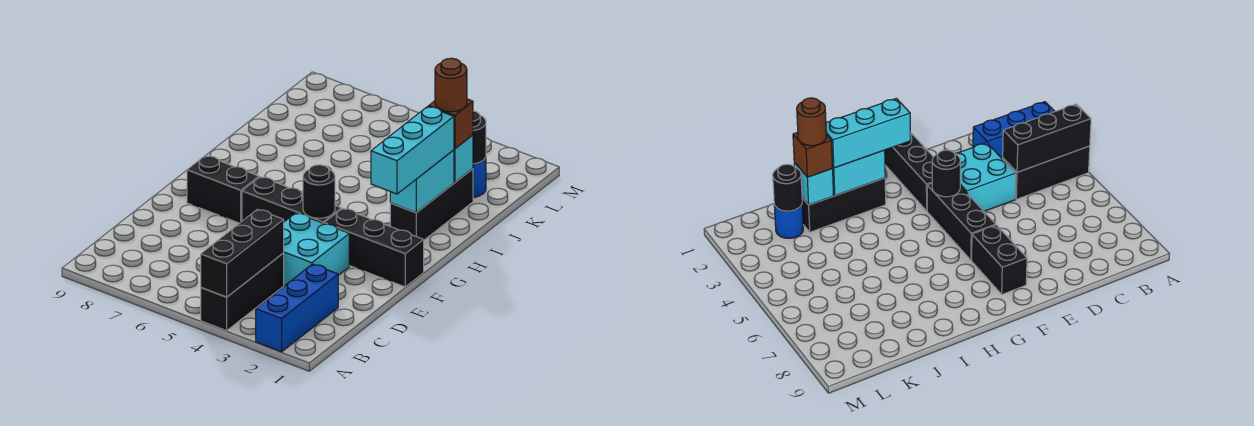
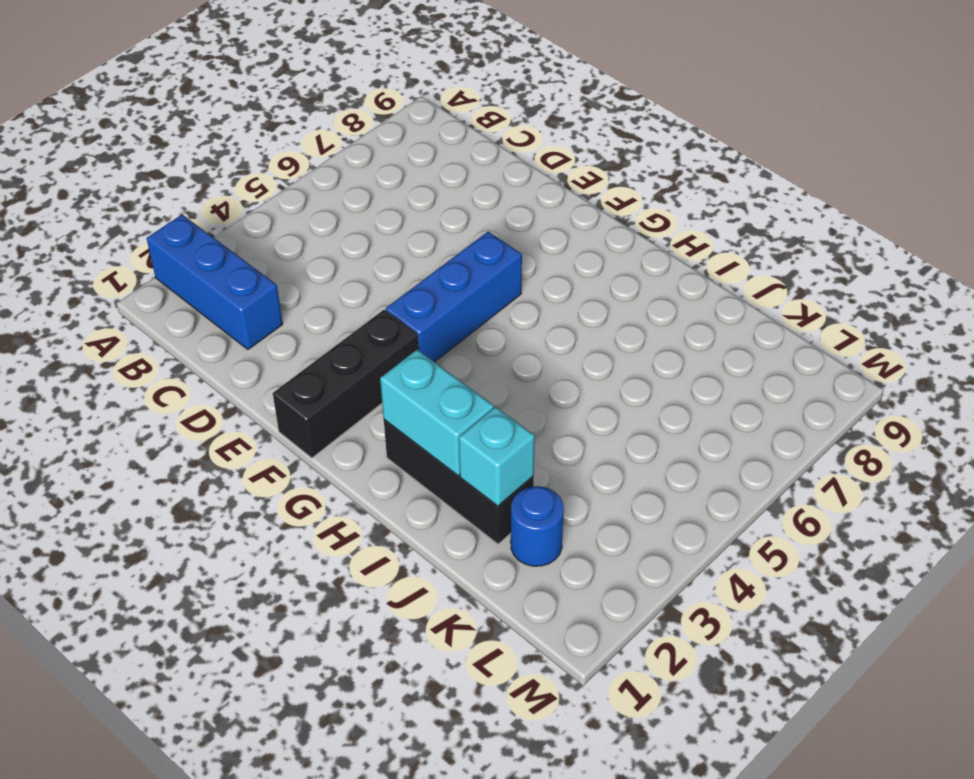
blue 1x3 brick [386,232,522,362] -> black 1x3 brick [242,177,341,223]
none -> black 1x3 brick [201,253,284,331]
none -> cyan 2x2 brick [284,213,349,286]
none -> black 1x2 brick [187,156,259,223]

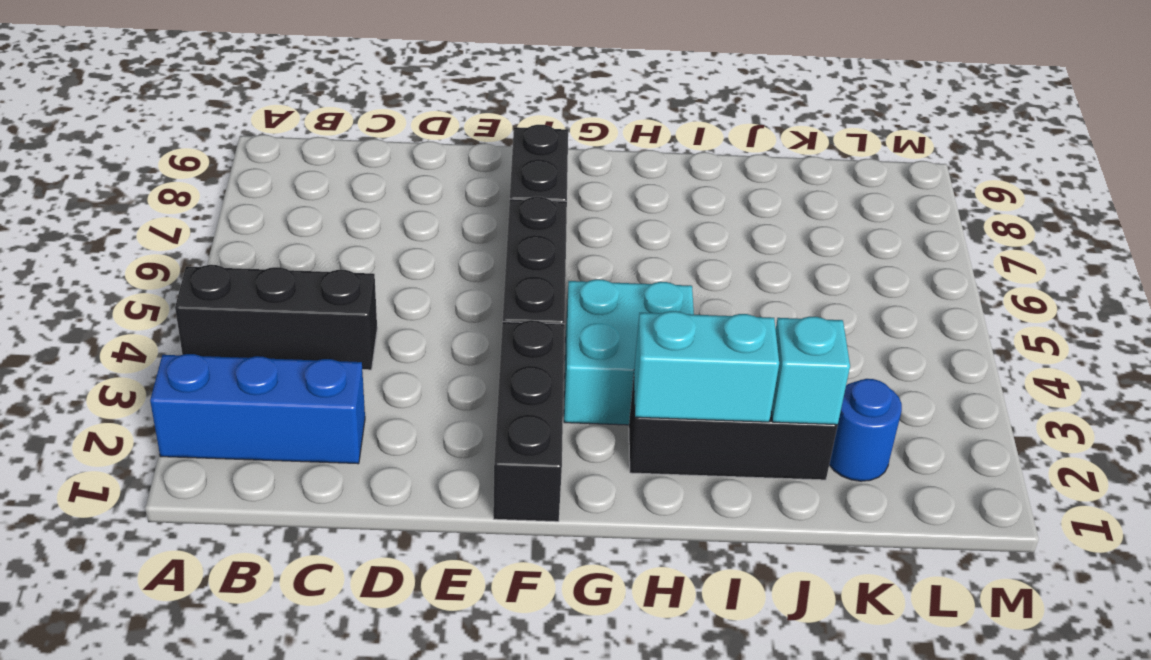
cyan 2x2 brick [564,279,694,425] -> cyan 2x2 brick moved to [284,213,349,286]
none -> black 1x3 brick [201,209,284,297]
none -> black 1x1 round brick [303,165,335,218]
none -> black 1x1 round brick [473,111,486,164]

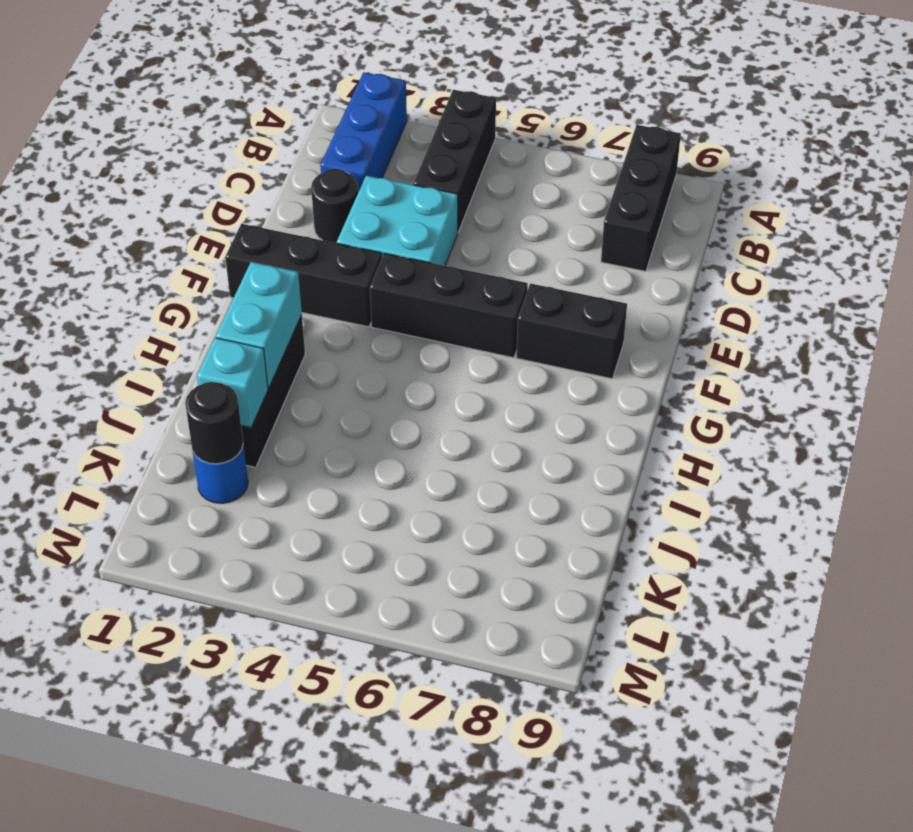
black 1x3 brick [601,125,681,271] -> black 1x3 brick moved to [201,209,284,297]
black 1x1 round brick [311,169,358,243] -> black 1x1 round brick moved to [303,165,335,218]
none -> cyan 1x3 brick [371,106,454,194]
none -> brown 1x1 brick [429,99,473,149]
none -> brown 1x1 round brick [435,58,467,112]

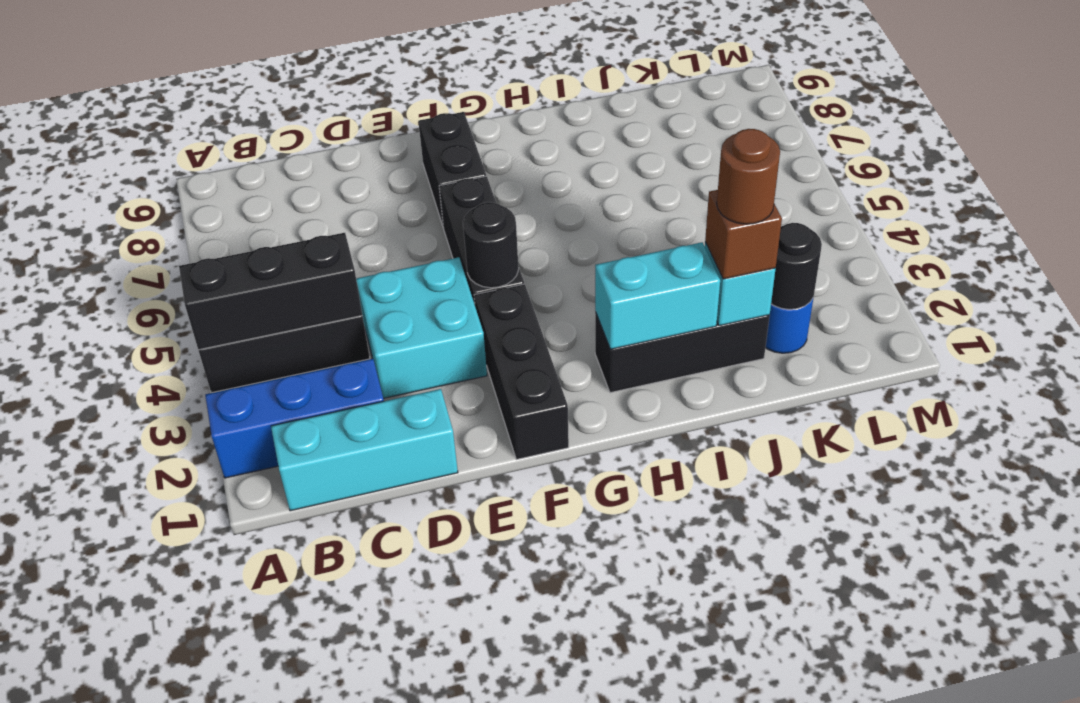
cyan 1x3 brick [271,389,458,511] -> cyan 1x3 brick moved to [371,106,454,194]

